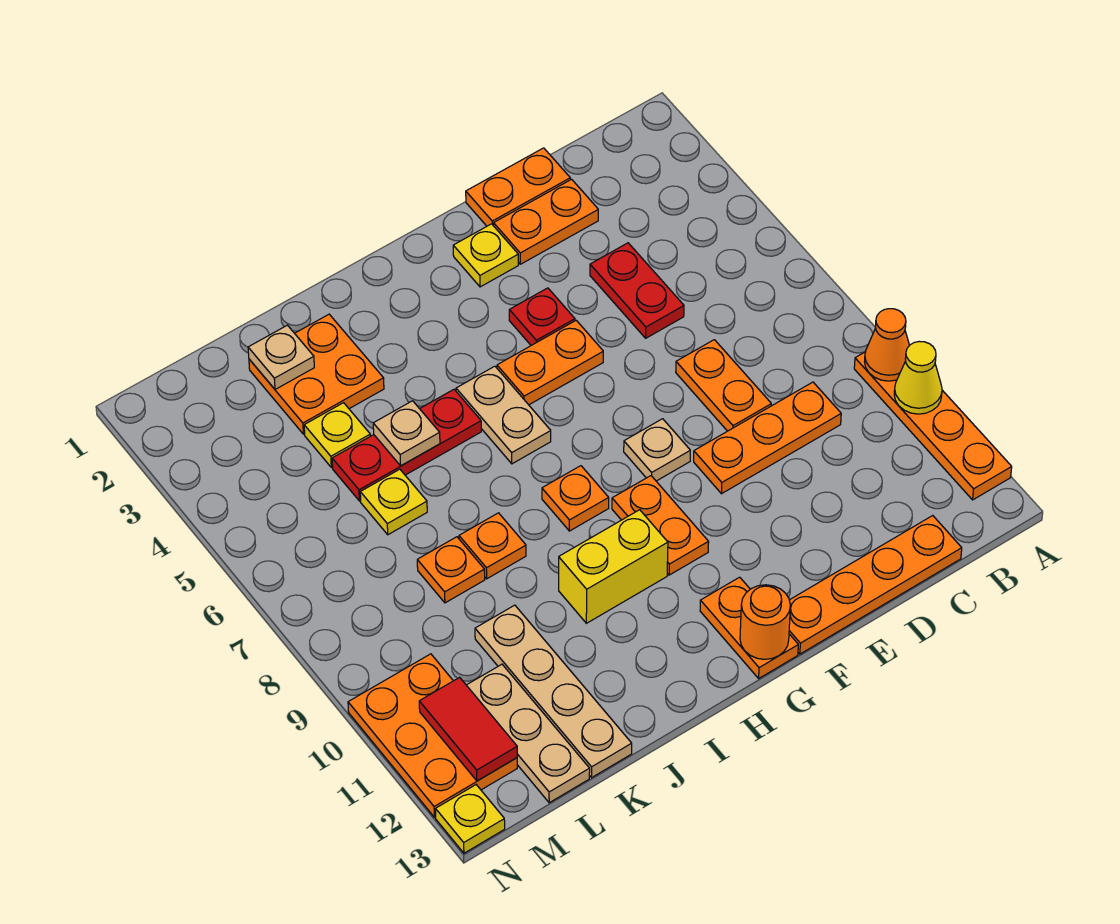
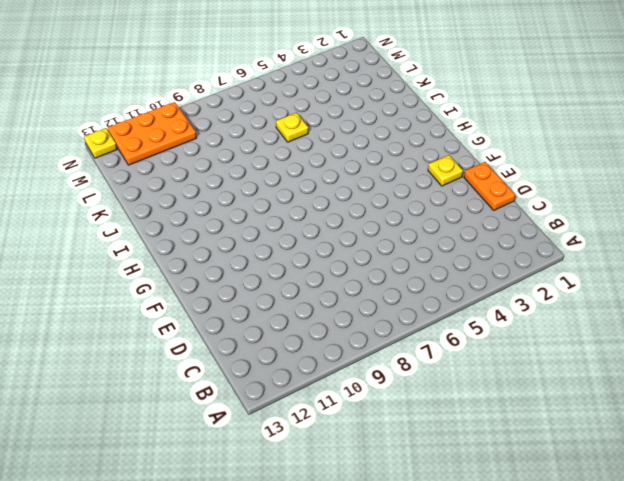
none -> orange 1x4 plate [854,352,1012,500]
none -> orange 1x3 plate [694,382,841,494]
none -> orange 1x4 plate [789,516,962,654]
none -> orange 1x2 plate [494,179,598,264]

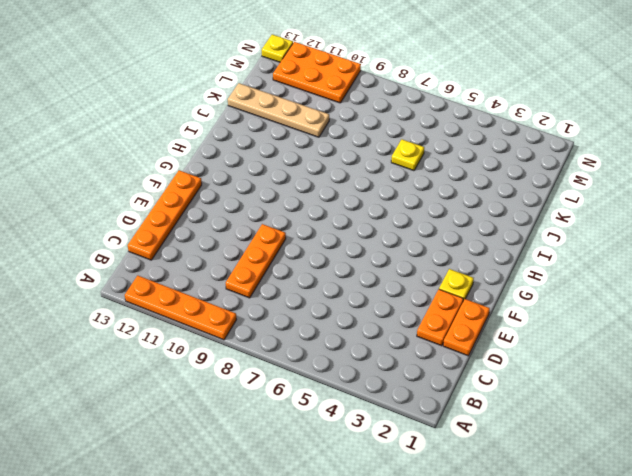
none -> red 1x2 plate [590,243,684,338]
none -> orange 1x2 plate [676,340,771,431]
none -> red 1x1 plate [509,288,575,345]
none -> orange 1x2 plate [497,320,603,405]

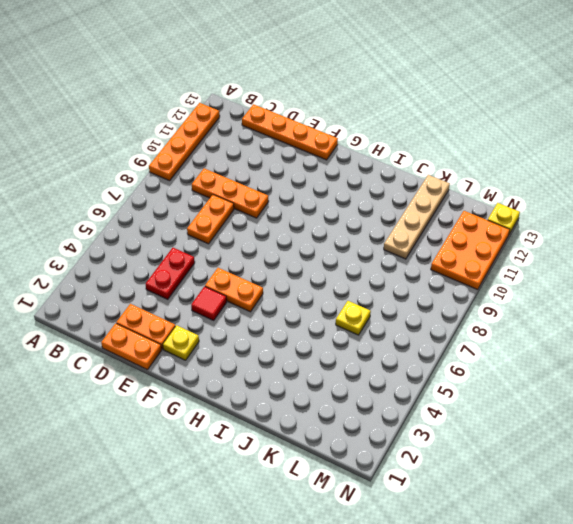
red 1x1 tile [191,287,227,320] -> red 1x1 plate [509,288,575,345]
none -> tan 1x1 plate [624,419,690,481]
none -> orange 1x2 plate [612,476,709,575]
none -> orange 1x2 plate [700,577,798,678]
none -> tan 1x2 plate [456,366,551,464]

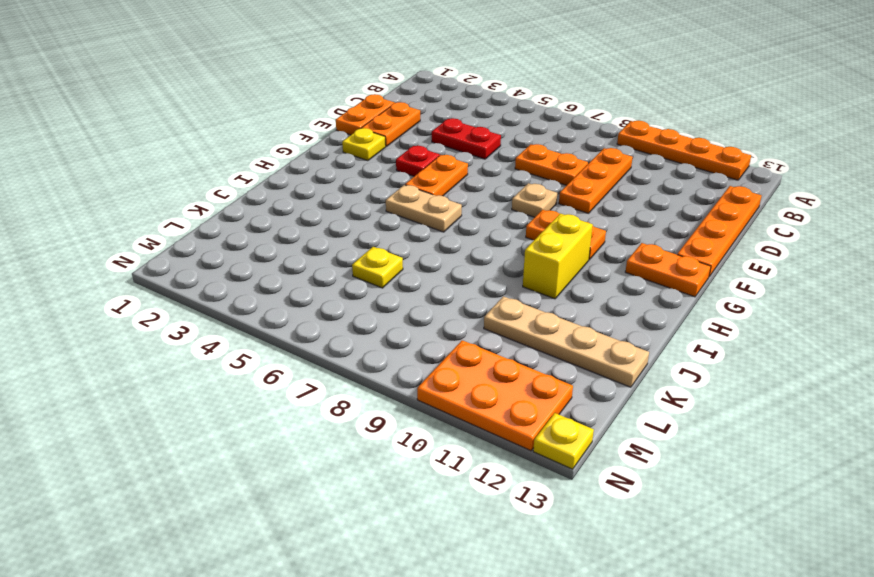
none -> orange 1x1 plate [542,466,609,531]
none -> red 1x3 plate [332,390,481,501]
none -> orange 2x2 plate [249,314,384,434]
none -> orange 1x1 plate [459,513,526,579]

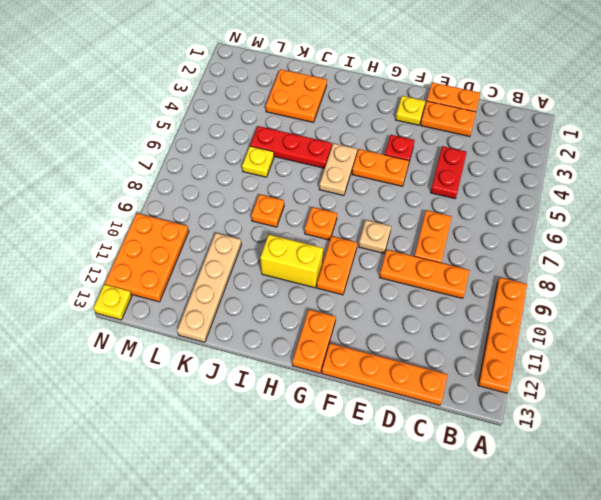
none -> yellow 1x1 plate [304,403,370,467]
none -> orange 1x1 plate [417,537,485,603]
none -> tan 1x3 plate [467,664,590,803]
none -> orange 1x1 cone [864,309,910,381]

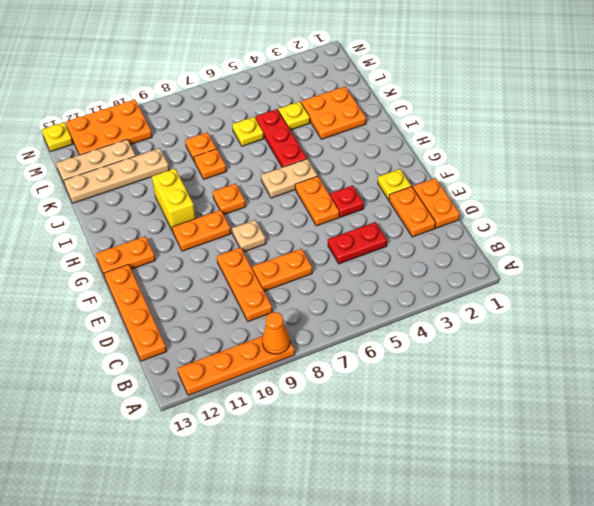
none -> yellow 1x1 cone [894,341,942,414]
none -> orange 1x1 round brick [740,585,790,659]
none -> tan 1x1 plate [373,401,440,466]
none -> tan 1x1 plate [248,325,314,389]

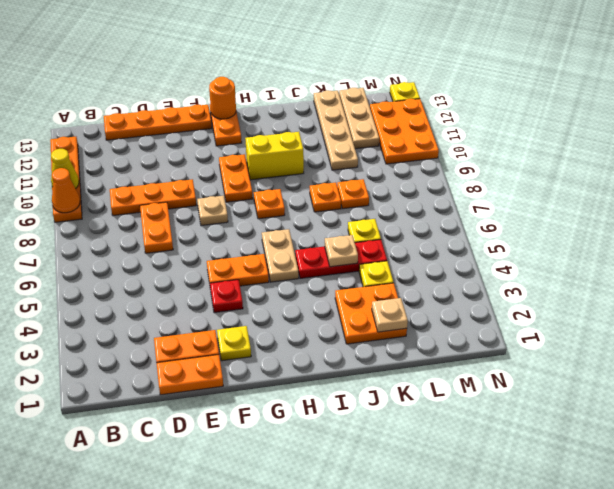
none -> red 1x2 plate [590,243,684,338]
none -> red 1x2 tile [419,677,517,781]

